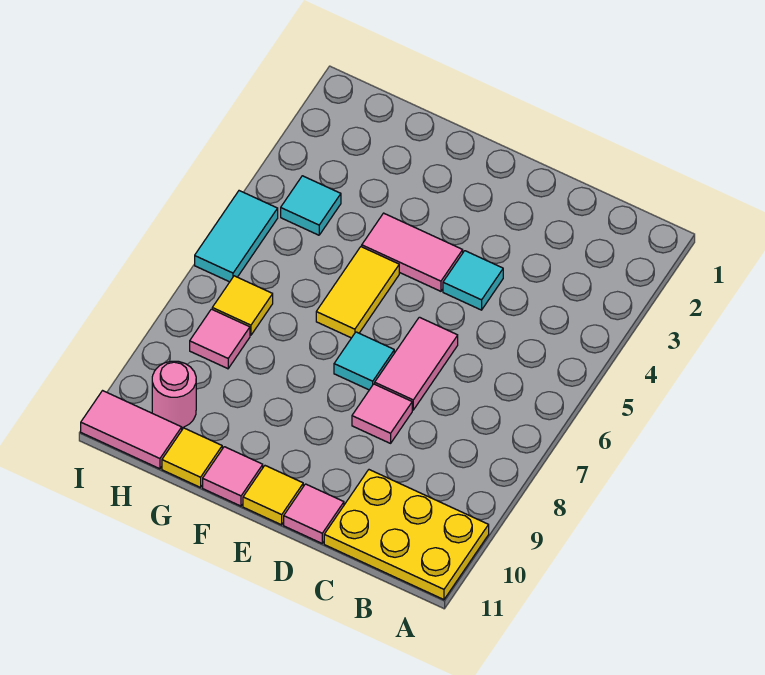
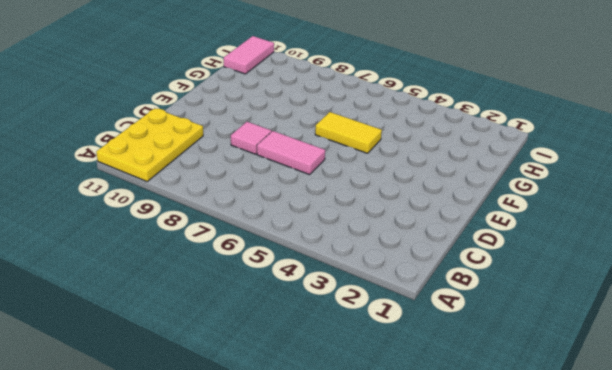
none -> cyan 1x1 tile [443,251,503,310]
none -> pink 1x1 tile [284,484,344,543]
none -> pink 1x2 tile [362,213,463,291]

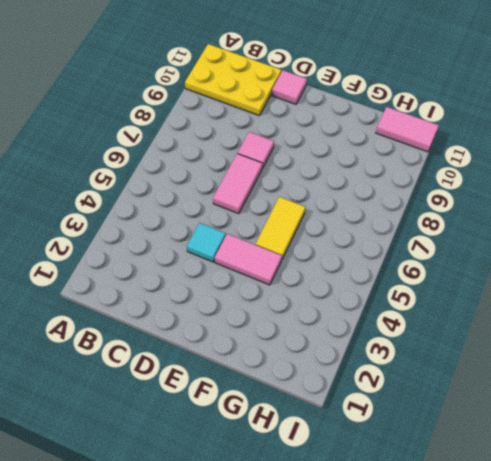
none -> cyan 1x1 tile [334,332,394,390]
none -> yellow 1x1 tile [243,466,303,525]
none -> pink 1x1 tile [203,447,263,506]

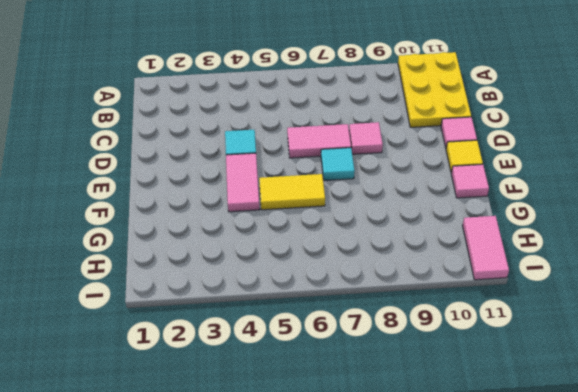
none -> yellow 1x1 tile [162,428,222,487]
none -> cyan 1x1 tile [281,176,341,235]
none -> yellow 1x1 tile [212,276,273,335]

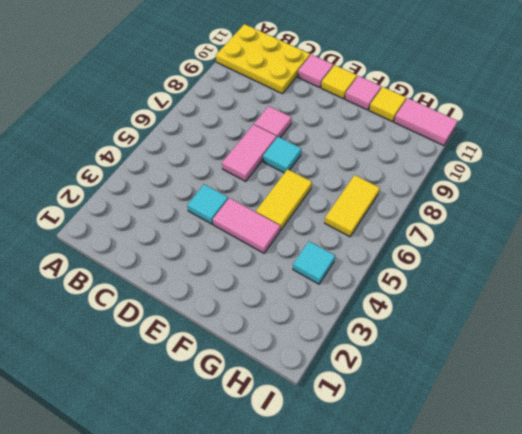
yellow 1x2 tile [325,175,380,237] -> yellow 1x1 tile [212,276,273,335]
none -> pink 1x1 tile [190,309,250,369]
none -> pink 1x1 round brick [152,361,196,428]
none -> cyan 1x2 tile [195,191,278,282]

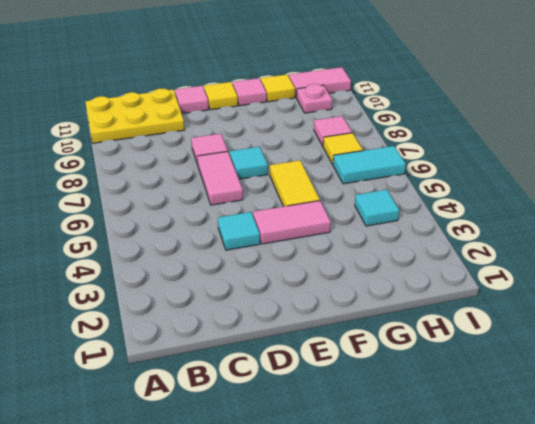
cyan 1x2 tile [333,146,406,184] -> cyan 1x2 tile turned to [195,191,278,282]
pink 1x1 plate [296,84,332,113] -> pink 1x1 round brick [152,361,196,428]

